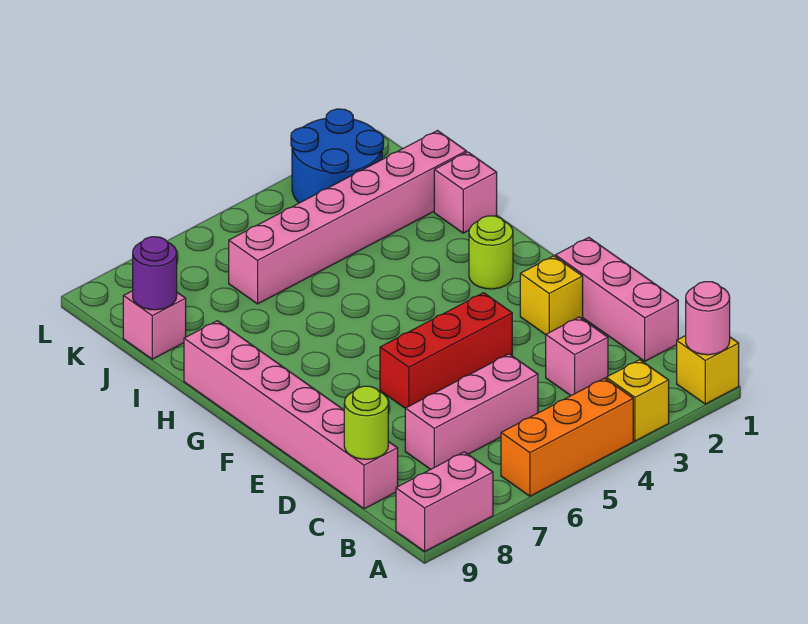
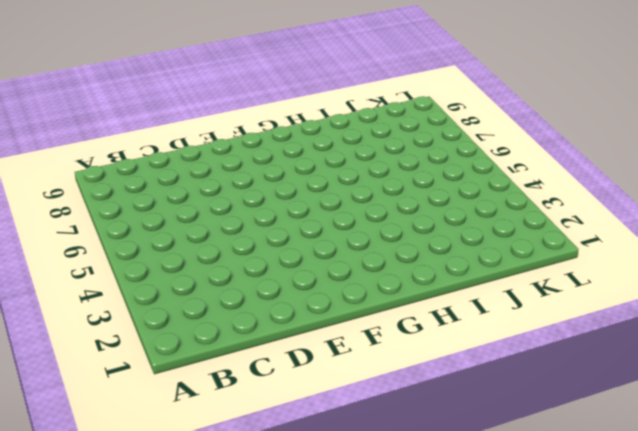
none -> yellow 1x1 brick [677,336,739,404]
none -> yellow 1x1 brick [606,360,669,441]
none -> orange 1x3 brick [501,378,633,496]

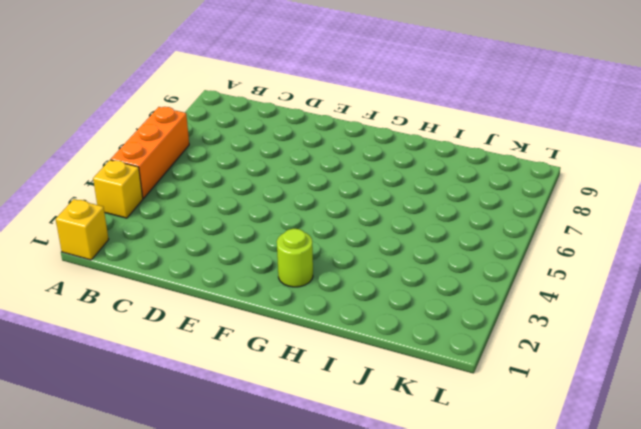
none -> pink 1x2 brick [396,452,493,551]
none -> pink 1x3 brick [555,237,678,361]
none -> pink 1x1 brick [546,317,608,396]

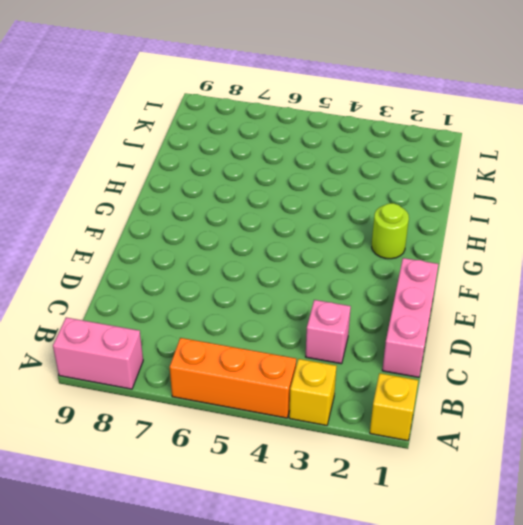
none -> pink 1x3 brick [405,354,538,469]
none -> pink 1x6 brick [184,321,398,509]
none -> yellow 1x1 brick [520,256,583,335]

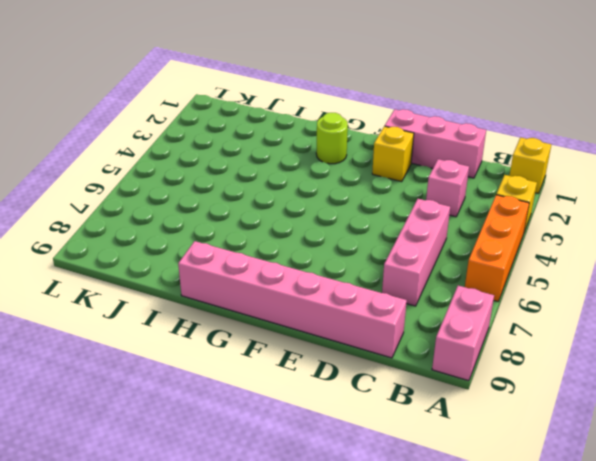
none -> red 1x3 brick [380,293,512,408]
none -> pink 1x1 brick [434,152,497,233]
none -> pink 1x6 brick [229,131,466,304]

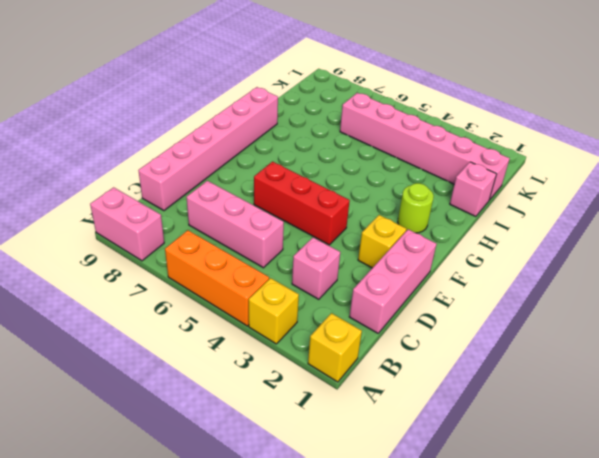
none -> pink 1x1 brick [123,291,186,359]
none -> blue 2x2 round brick [291,109,384,203]
none -> pink 1x1 round brick [686,282,730,355]

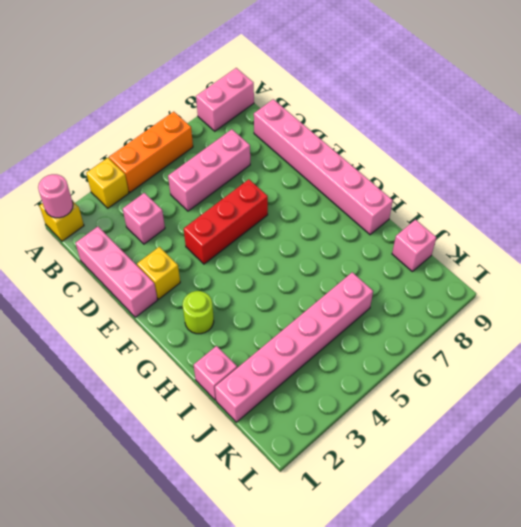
none -> blue 2x2 round brick [291,109,384,203]
none -> lime 1x1 round brick [344,386,388,459]
none -> purple 1x1 round brick [133,237,177,310]

